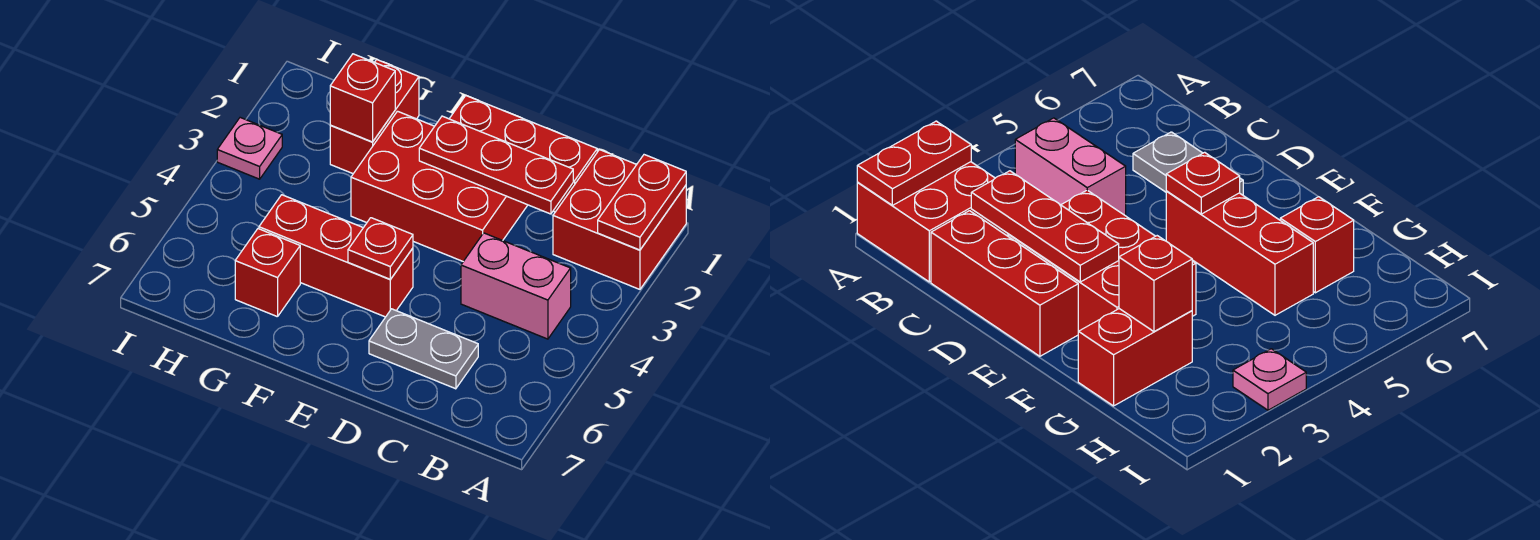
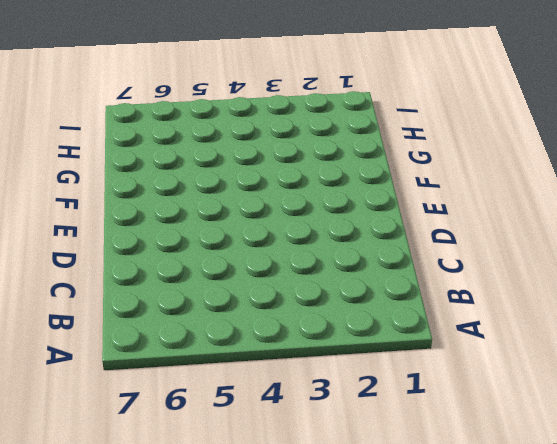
none -> red 2x2 brick [553,150,686,289]
none -> pink 1x2 brick [461,233,571,339]
none -> red 1x3 brick [449,96,597,212]

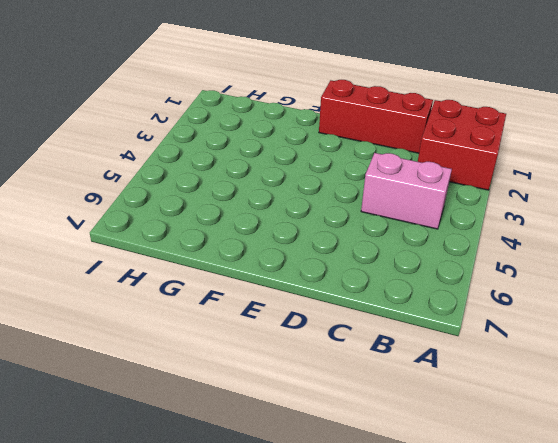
none -> grey 1x2 plate [369,309,478,389]
none -> red 2x3 brick [351,111,527,261]
none -> red 1x3 brick [259,195,413,317]

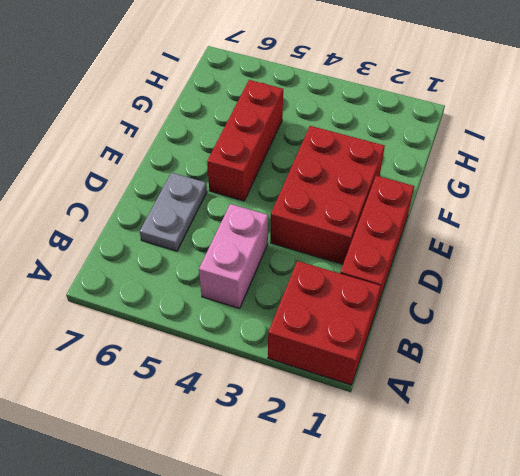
none -> red 1x2 brick [330,60,419,174]
none -> red 1x1 brick [235,229,300,317]
none -> pink 1x1 plate [217,118,282,179]

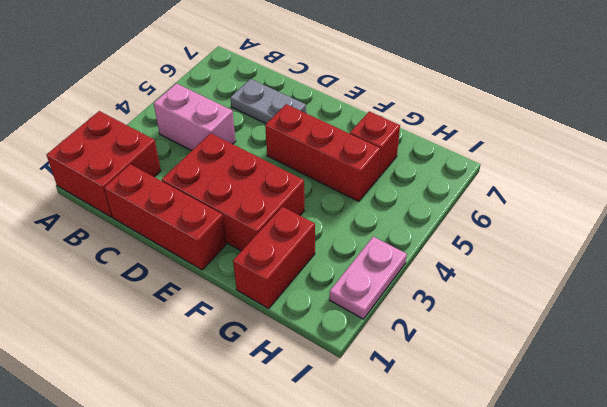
pink 1x2 plate [329,237,407,319] -> pink 1x1 plate [217,118,282,179]
none -> red 1x2 plate [598,155,686,250]
none -> red 1x3 plate [419,116,573,214]
none -> red 1x1 plate [348,218,413,279]

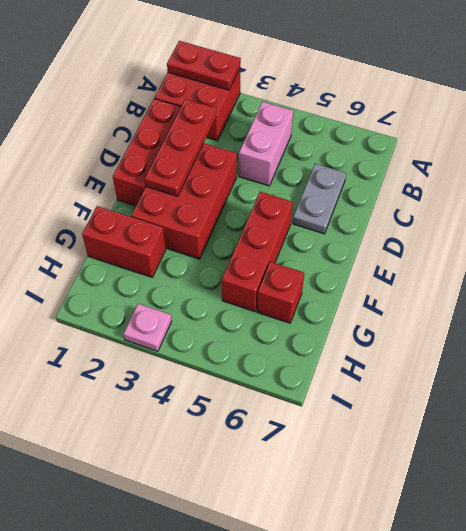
none -> red 1x1 plate [348,218,413,279]
none -> red 1x1 brick [330,54,395,142]

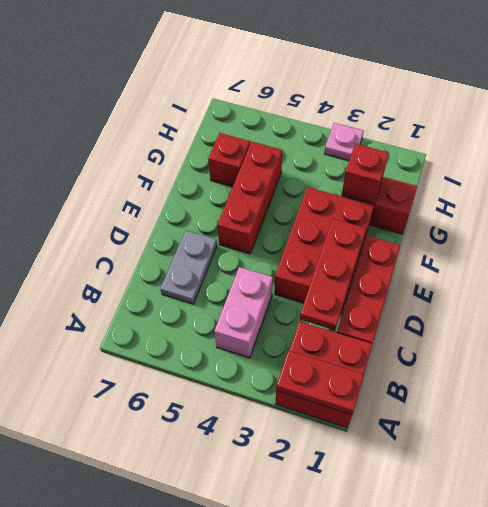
none -> red 1x1 plate [348,218,413,279]

